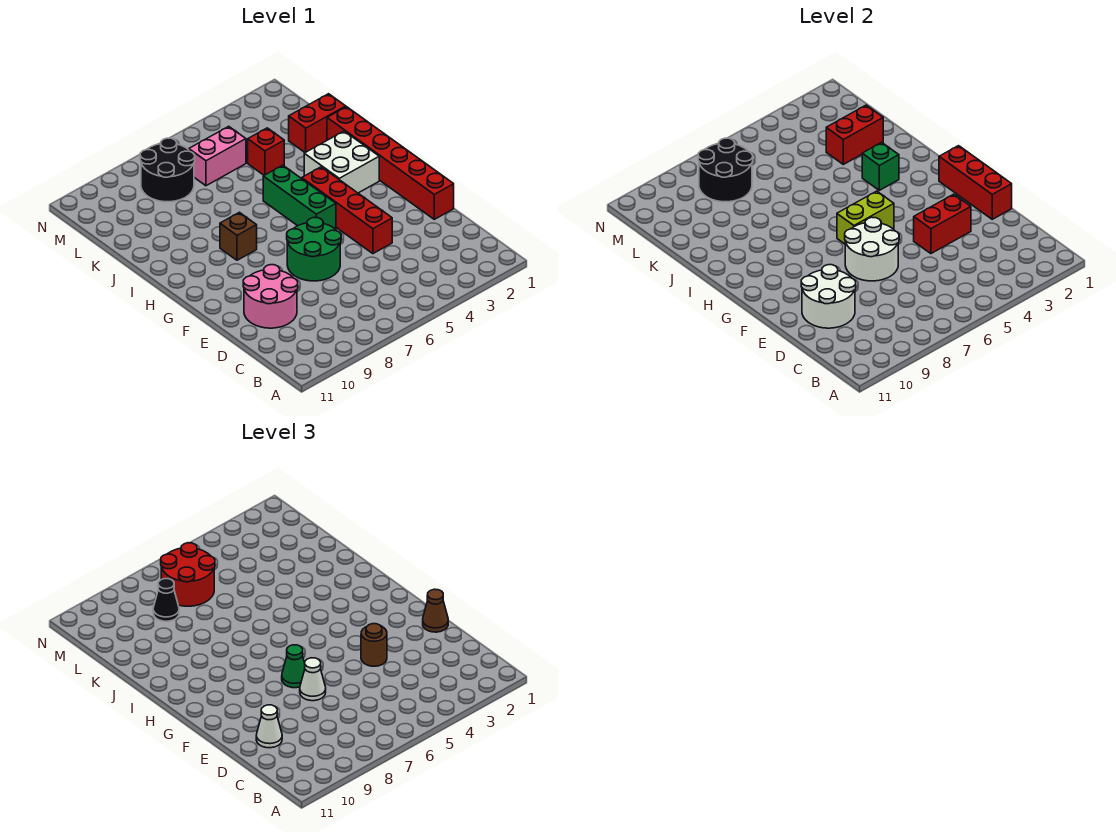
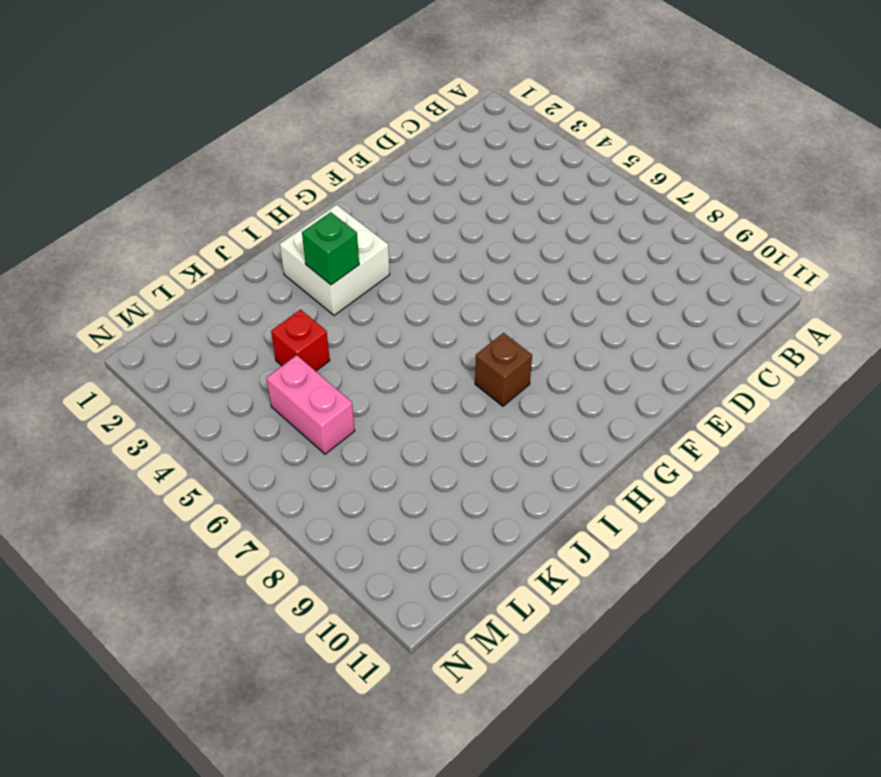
none -> pink 2x2 round brick [243,265,298,328]
none -> red 1x6 brick [327,107,454,219]
none -> red 1x4 brick [302,167,392,254]

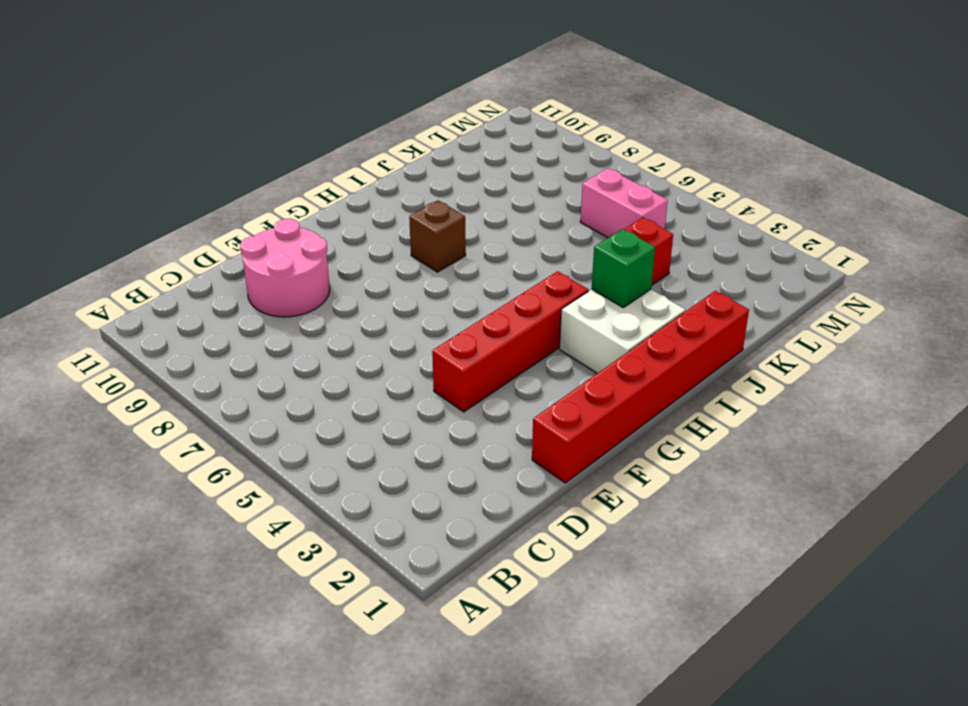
none -> green 2x2 round brick [287,217,341,281]
none -> green 1x3 brick [263,165,336,229]
none -> red 1x2 brick [289,94,346,153]

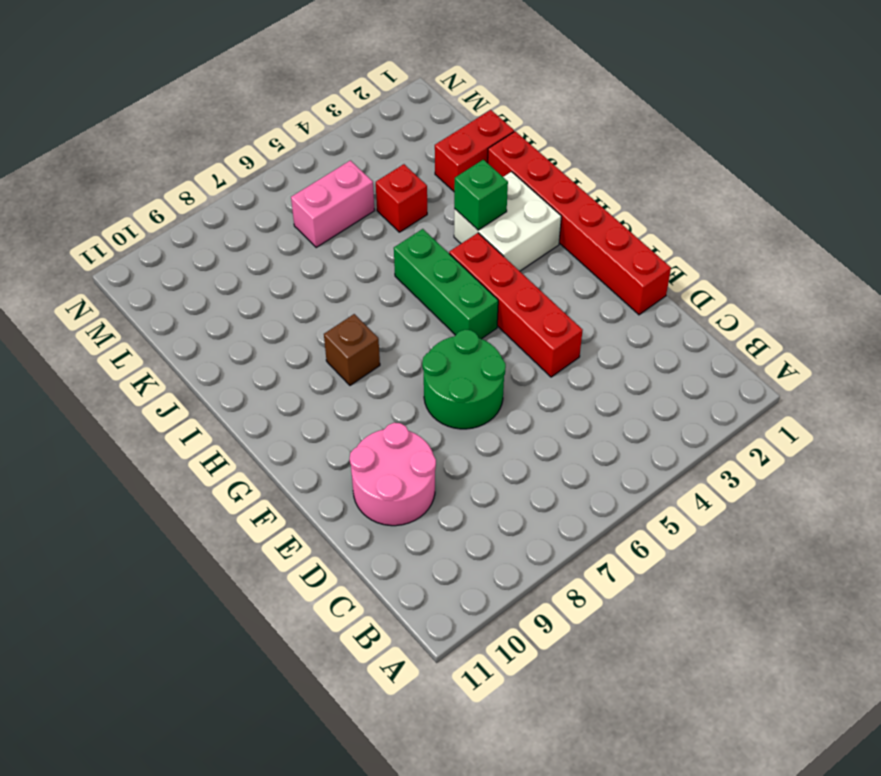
none -> black 2x2 round brick [140,138,195,202]
none -> white 2x2 round brick [801,265,856,328]
none -> red 1x3 brick [939,146,1012,219]

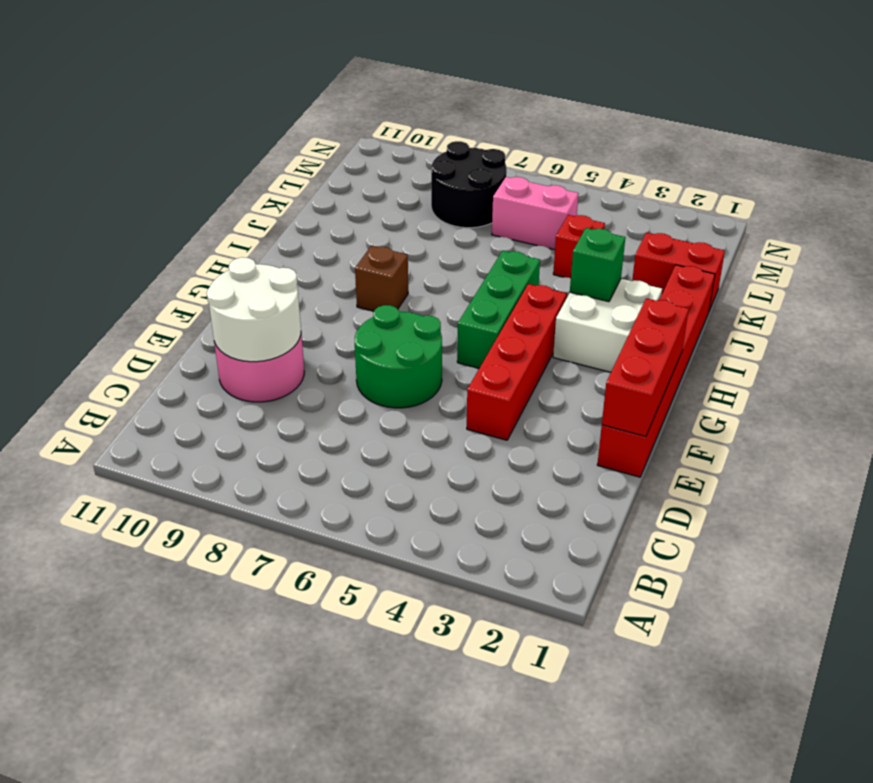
none -> red 1x2 brick [914,194,971,254]
none -> white 2x2 round brick [845,217,899,281]
none -> lime 1x2 brick [837,191,894,244]

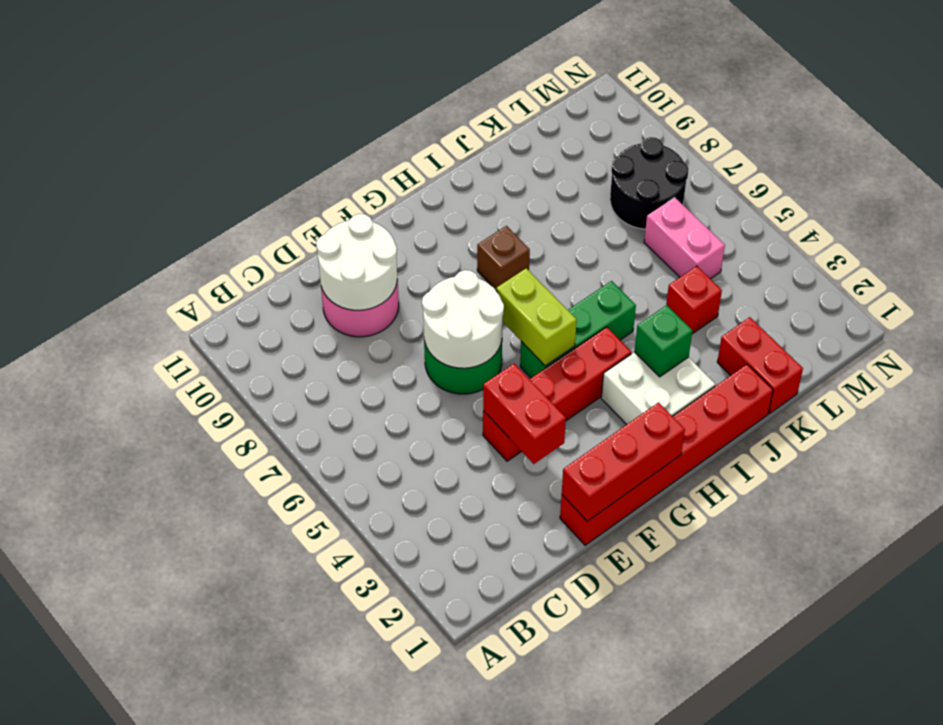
none -> red 1x2 brick [826,105,883,164]
none -> black 2x2 round brick [698,138,753,202]
none -> white 1x1 cone [256,705,282,748]

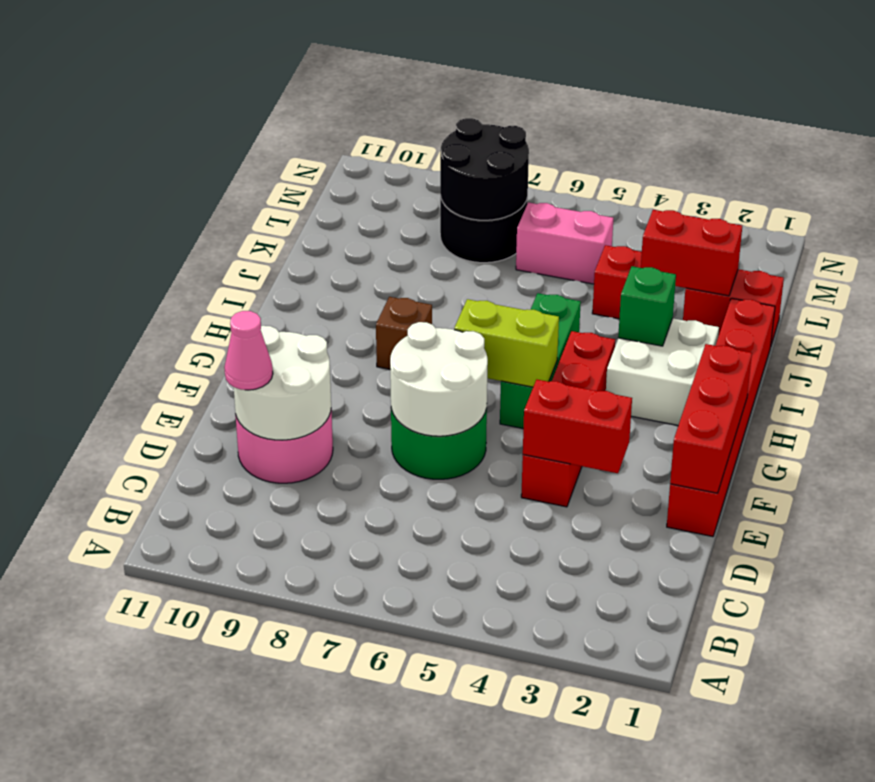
pink 1x1 cone [224,311,273,390] -> white 1x1 cone [256,705,282,748]
none -> brown 1x1 cone [423,589,448,632]
none -> brown 1x1 round brick [361,624,387,666]
none -> white 1x1 cone [300,658,326,701]

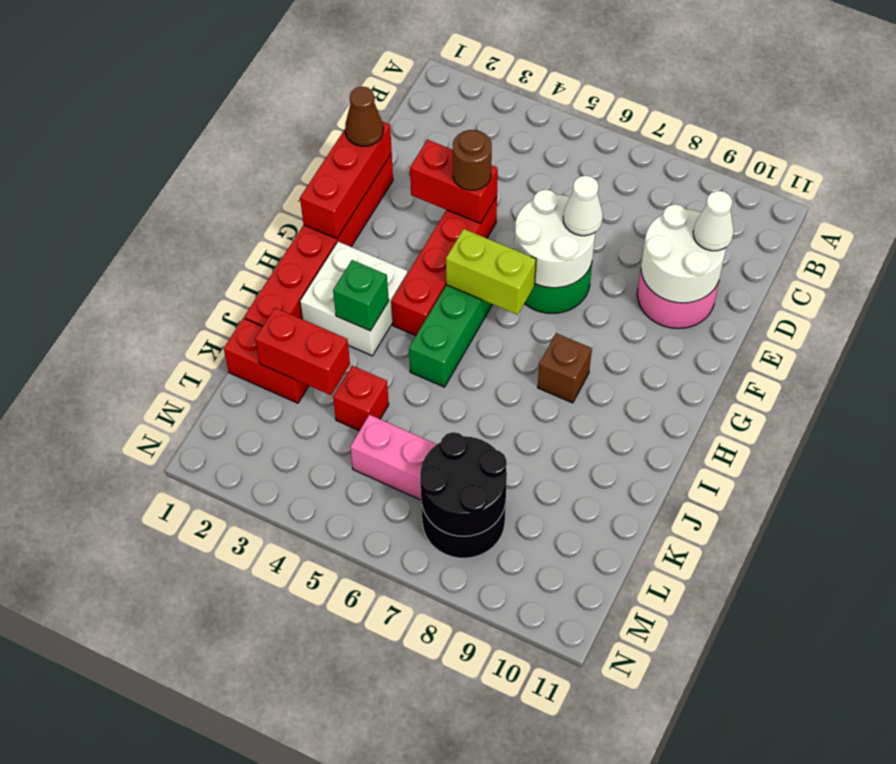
none -> green 1x1 cone [282,645,305,688]
none -> red 2x2 round brick [161,543,215,606]
none -> black 1x1 cone [153,579,179,621]

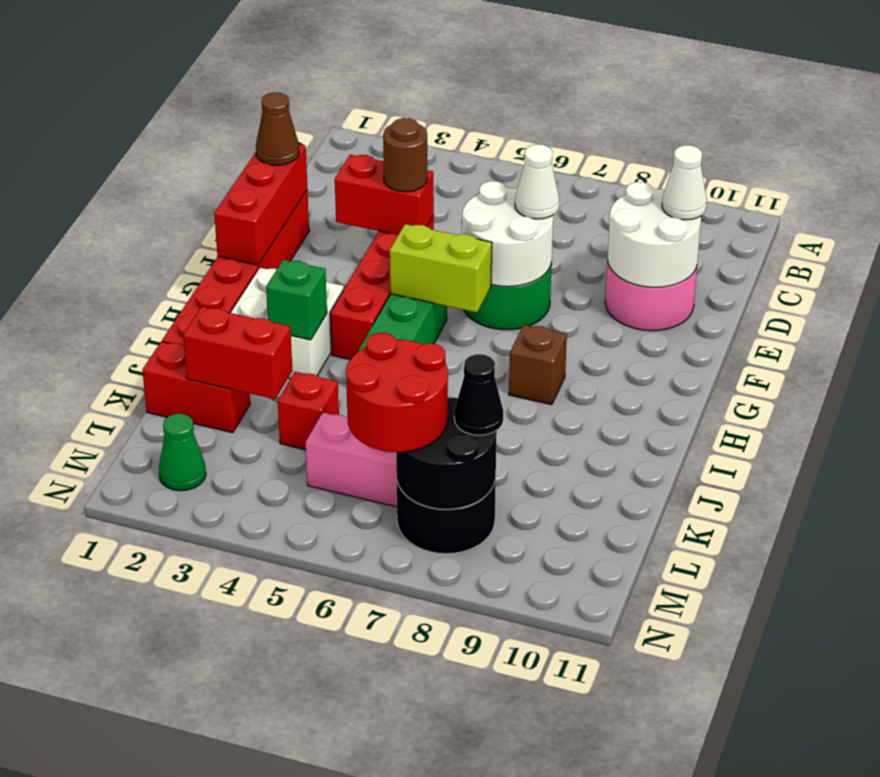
green 1x1 cone [159,414,206,491] -> green 1x1 cone moved to [282,645,305,688]

